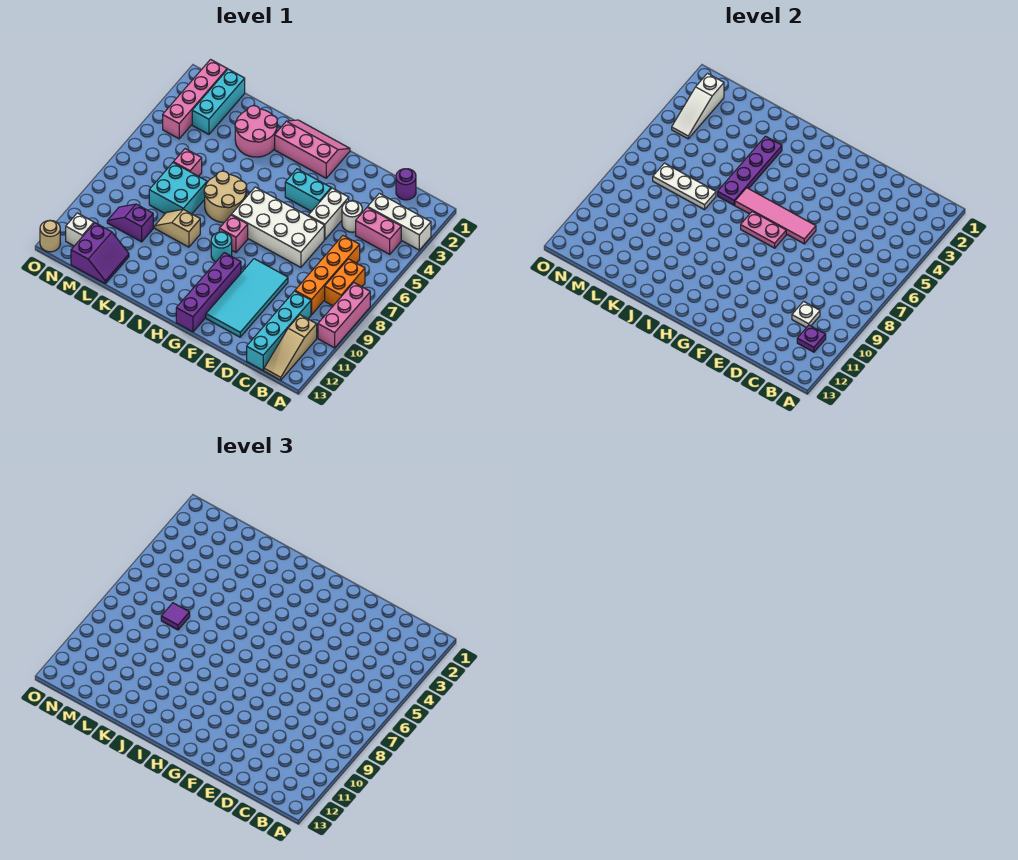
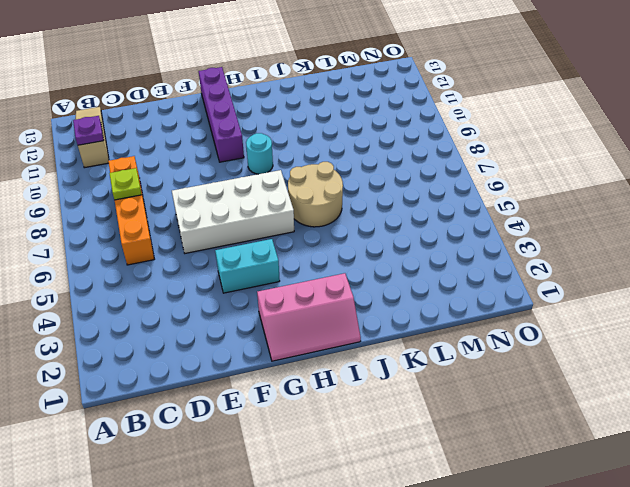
lime 1x1 plate [109,168,142,200] -> none
none -> white 1x3 brick [368,193,431,250]
none -> pink 1x3 brick [318,283,370,348]
none -> pink 1x2 brick [356,207,401,254]
none -> orange 1x2 brick [325,259,365,306]

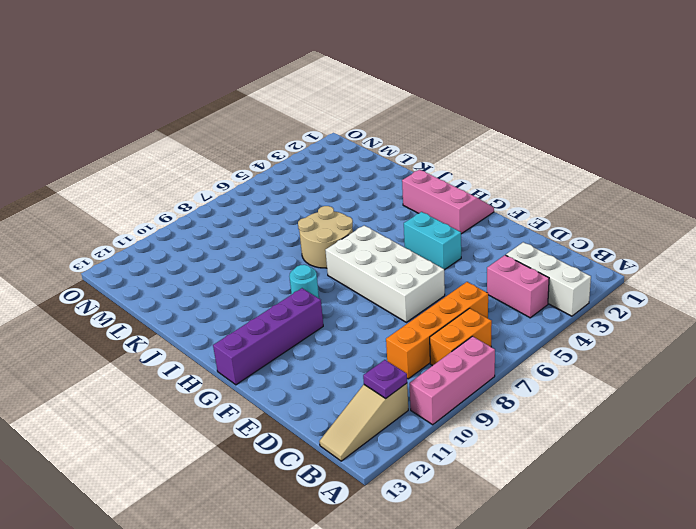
none -> purple 1x1 round brick [396,169,416,200]
none -> cyan 1x4 brick [247,291,311,370]
none -> white 1x1 round brick [342,201,362,232]
none -> white 1x2 brick [308,188,349,239]

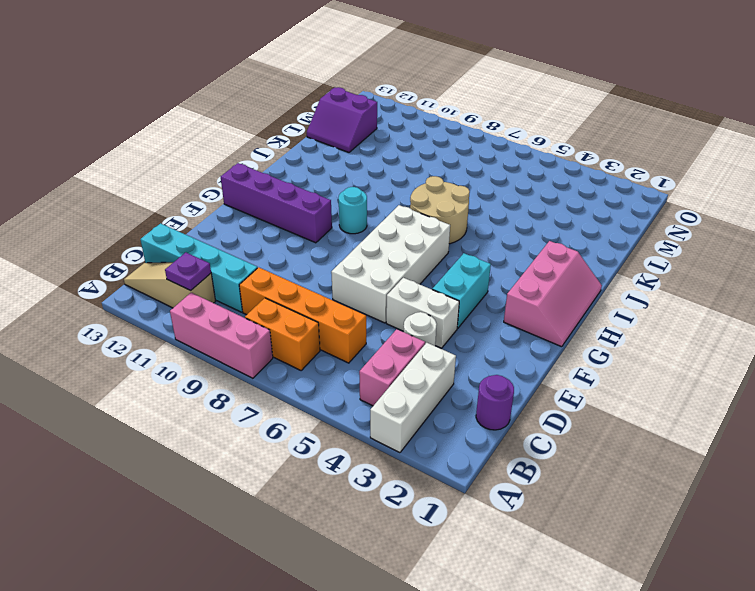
none -> cyan 2x4 tile [206,259,288,337]
none -> pink 1x1 brick [219,215,248,252]
none -> pink 2x2 round brick [235,106,277,157]
none -> tan 1x2 slope [155,209,200,247]

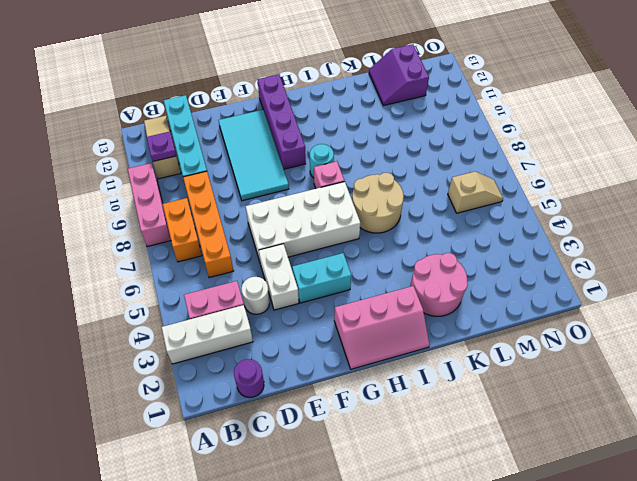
tan 1x2 slope [448,171,503,213] -> tan 1x2 slope moved to [155,209,200,247]
none -> cyan 2x2 brick [149,163,207,214]
none -> pink 1x1 brick [173,149,202,176]
none -> purple 1x2 slope [107,204,153,242]
none -> cyan 1x3 brick [192,69,245,134]

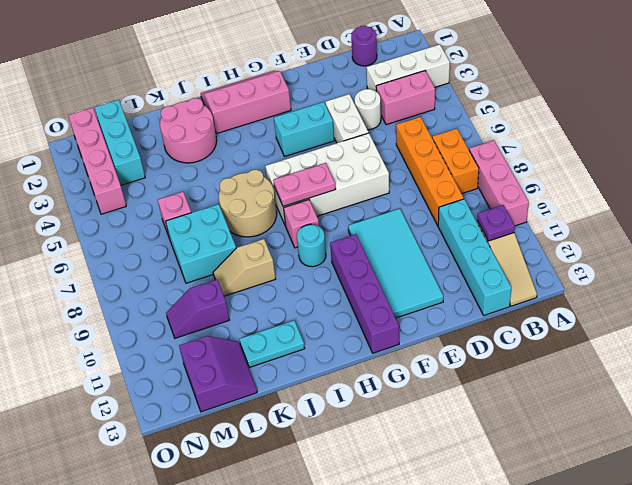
cyan 1x2 plate [239,321,305,367] -> none
none -> white 1x1 brick [66,213,94,246]
none -> tan 1x1 round brick [40,220,60,252]
none -> white 1x1 plate [792,302,820,328]
none -> pink 1x4 tile [735,188,816,244]

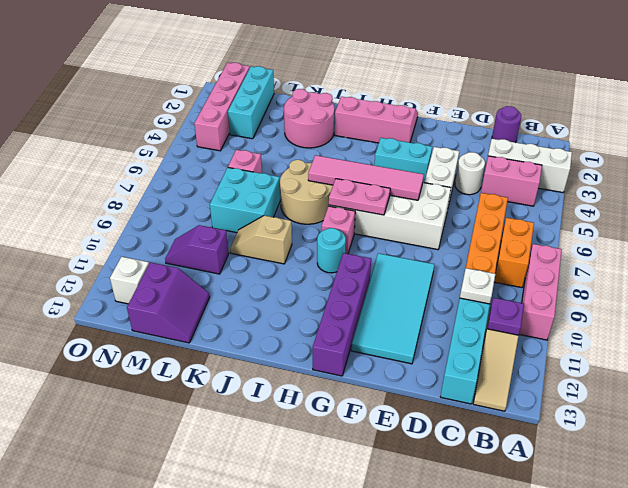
none -> tan 1x1 round brick [40,220,60,252]
none -> purple 1x4 plate [718,136,782,205]
none -> white 1x3 plate [653,163,716,210]
none -> white 1x3 slope [672,74,724,139]

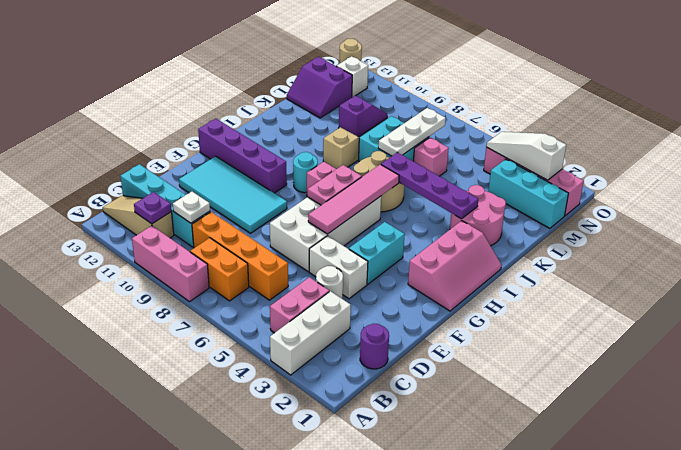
none -> purple 1x1 tile [161,603,190,630]

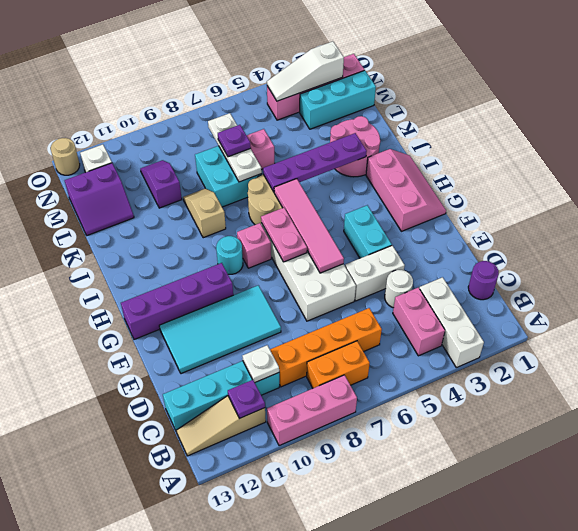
purple 1x1 plate [218,125,251,157] -> purple 1x1 tile [161,603,190,630]

